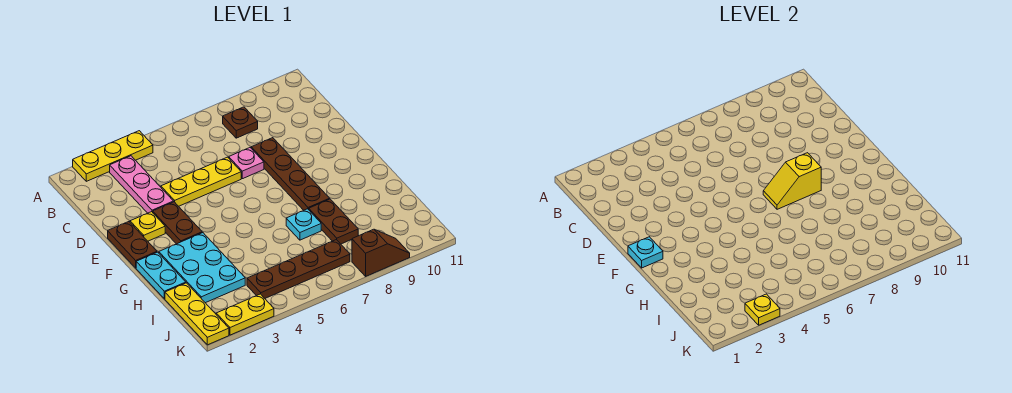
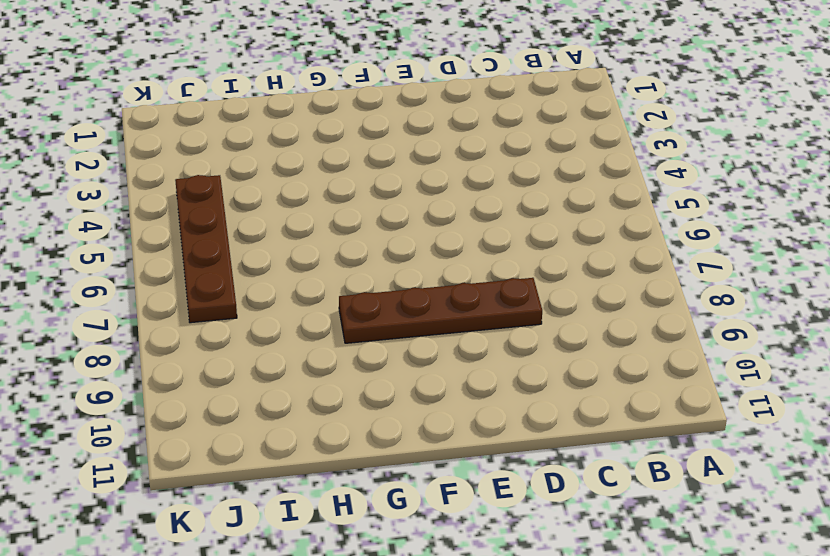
none -> yellow 1x3 plate [73,131,153,181]
none -> pink 1x3 plate [110,156,174,213]
none -> brown 1x1 plate [223,107,258,138]

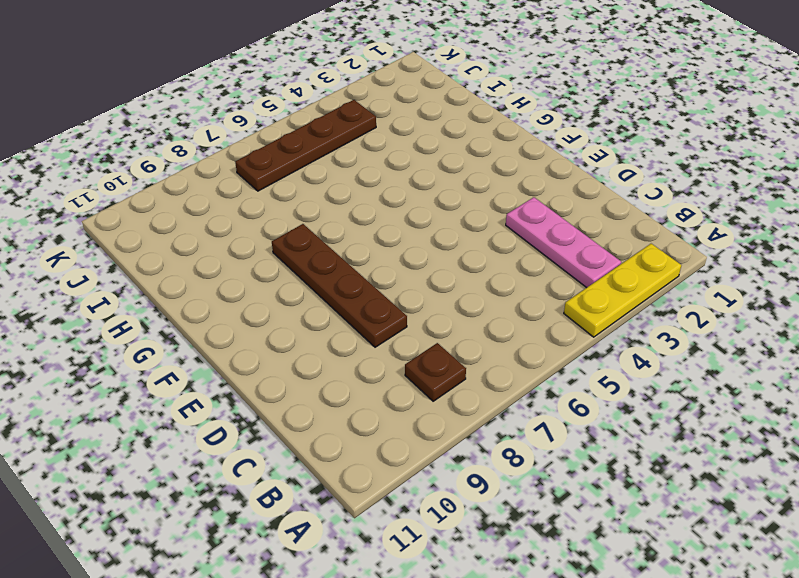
none -> yellow 1x3 plate [161,157,241,206]
none -> pink 1x1 plate [229,148,264,179]
none -> brown 1x2 plate [108,222,157,268]

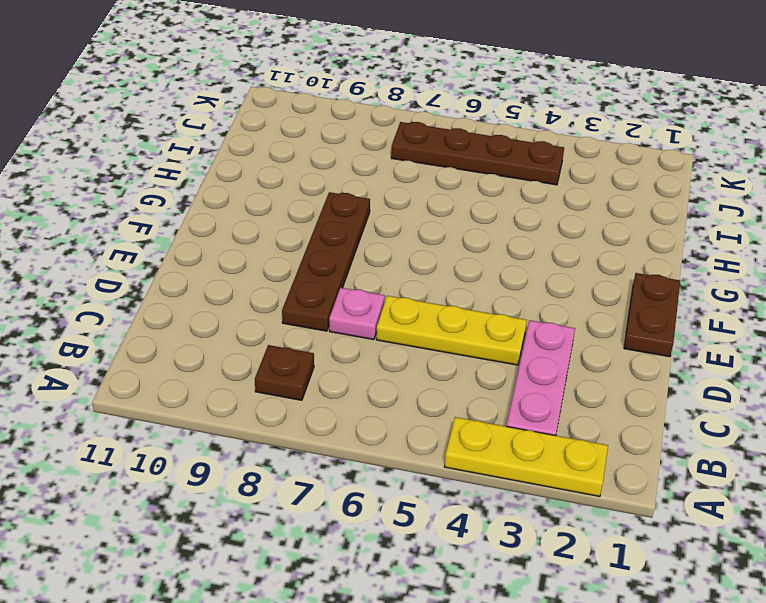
none -> yellow 1x1 plate [130,212,165,241]
none -> brown 1x2 plate [153,202,202,244]
none -> cyan 1x2 plate [136,252,186,299]

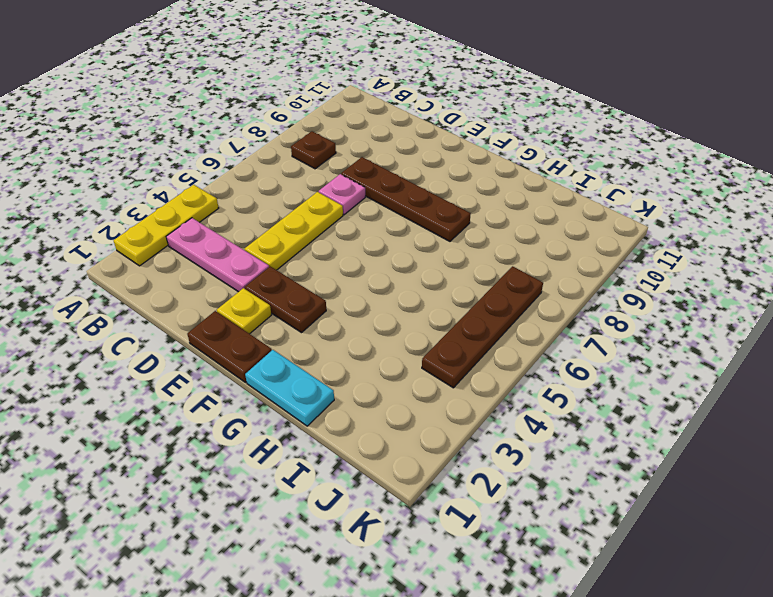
none -> cyan 2x3 plate [159,233,245,303]
none -> cyan 1x1 plate [286,209,321,240]
none -> brown 1x2 plate [309,199,358,244]

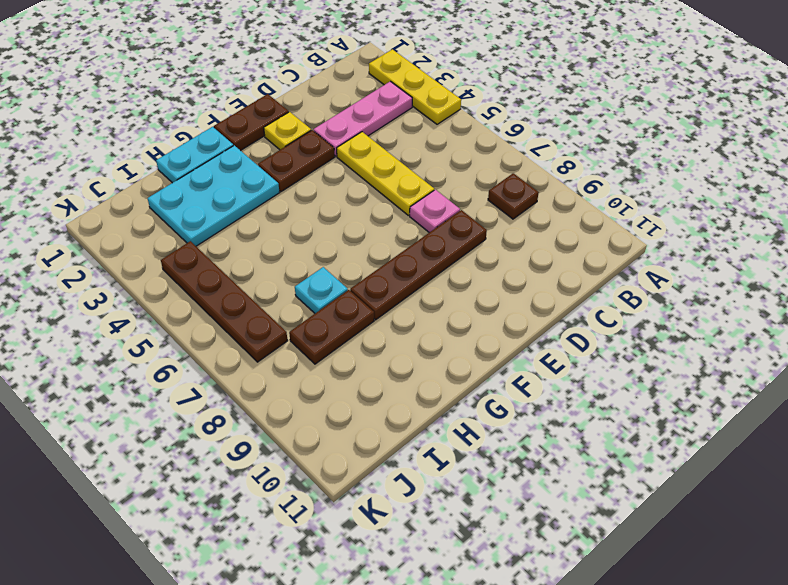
none -> yellow 1x3 plate [165,283,229,345]
none -> yellow 1x2 plate [216,294,274,335]
none -> brown 1x2 slope [352,229,410,276]

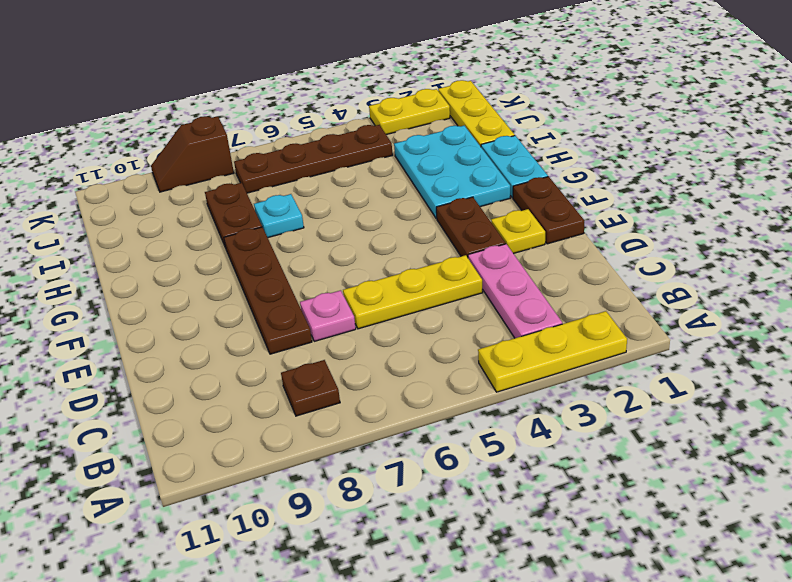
none -> cyan 1x1 plate [628,237,663,268]
none -> yellow 1x2 slope [763,153,821,209]
none -> yellow 1x1 plate [745,294,780,325]

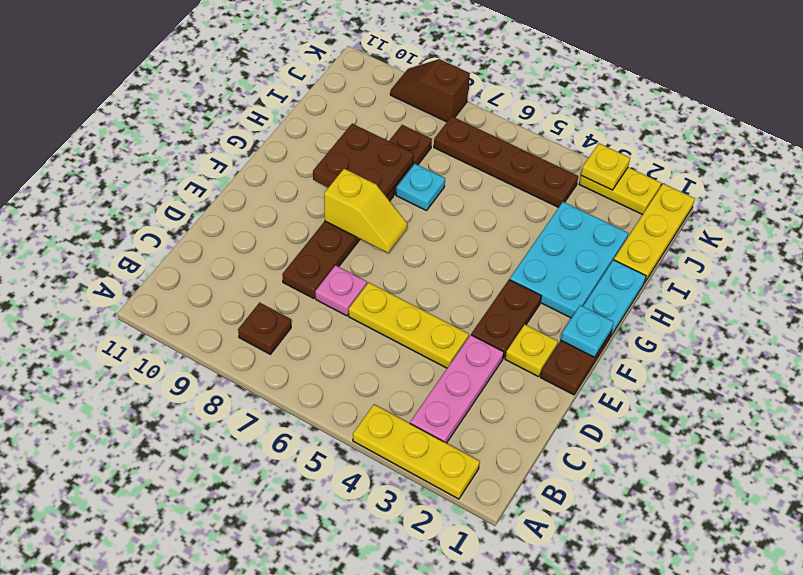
brown 2x2 plate [313,124,414,197] -> none

